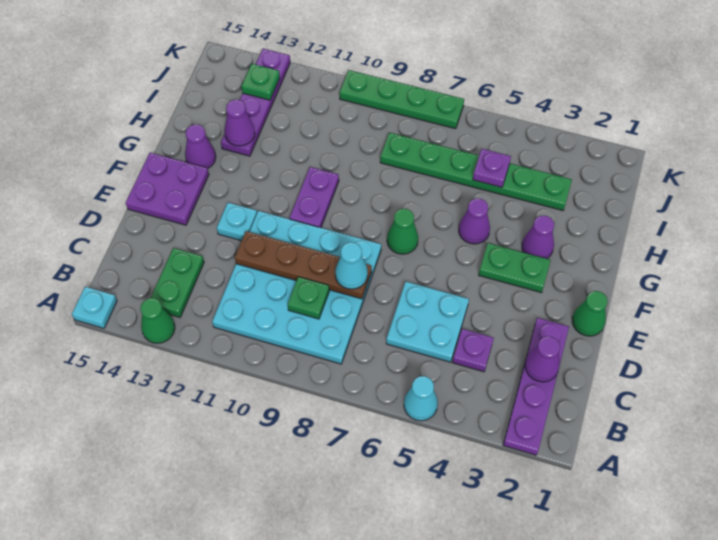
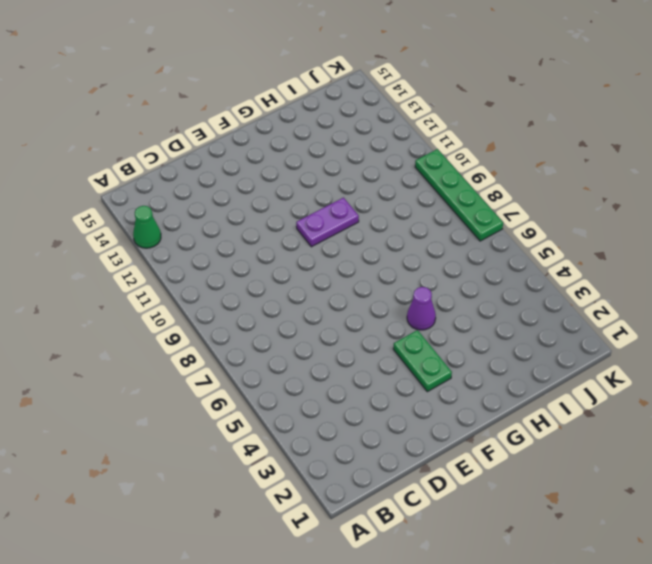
none -> purple 1x4 plate [503,318,569,455]
none -> cyan 1x1 cone [404,376,438,421]
none -> cyan 1x1 plate [72,287,117,328]

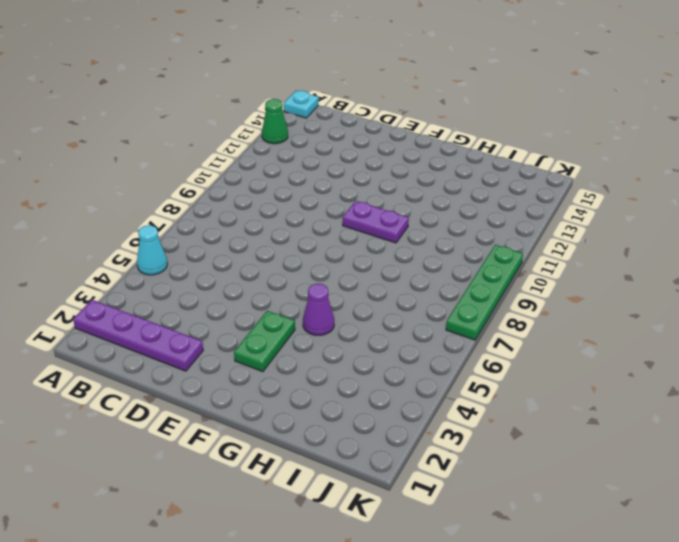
none -> cyan 4x4 plate [212,211,381,364]
none -> green 1x2 plate [151,248,204,317]
none -> purple 1x1 plate [453,329,494,372]

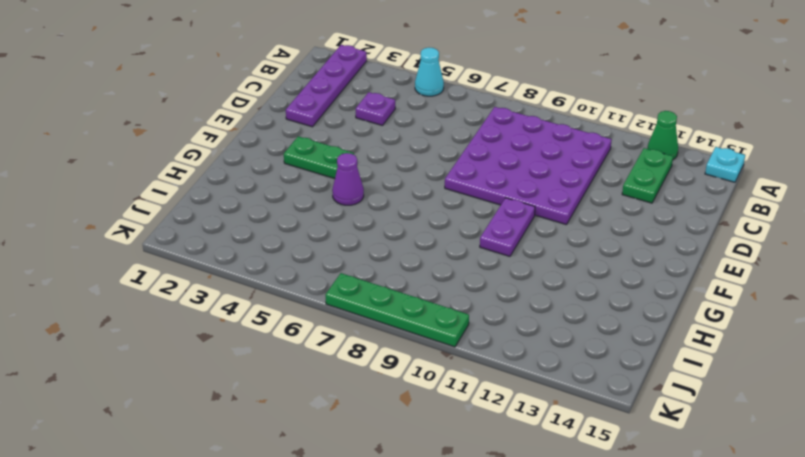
purple 4x4 plate [445,107,612,225] -> cyan 4x4 plate [212,211,381,364]
none -> cyan 2x2 plate [386,282,469,362]
none -> green 1x1 cone [572,291,608,336]
none -> cyan 1x1 plate [217,203,257,241]

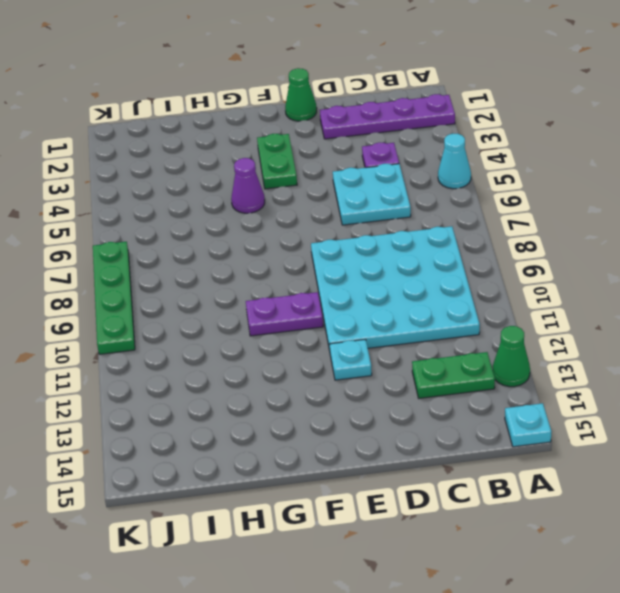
none -> purple 2x2 plate [126,153,209,225]
none -> green 1x1 cone [387,208,418,254]
none -> purple 1x1 cone [522,216,554,259]

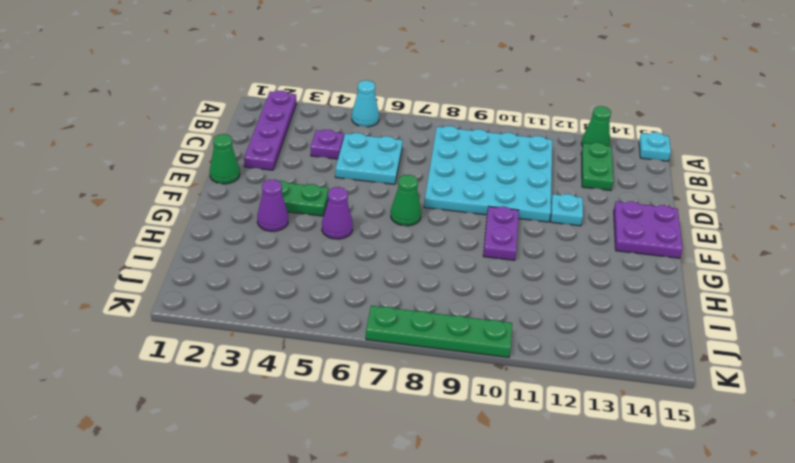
none -> purple 1x1 cone [185,125,216,168]
none -> purple 1x4 plate [221,49,290,156]
none -> green 1x6 plate [380,133,572,211]

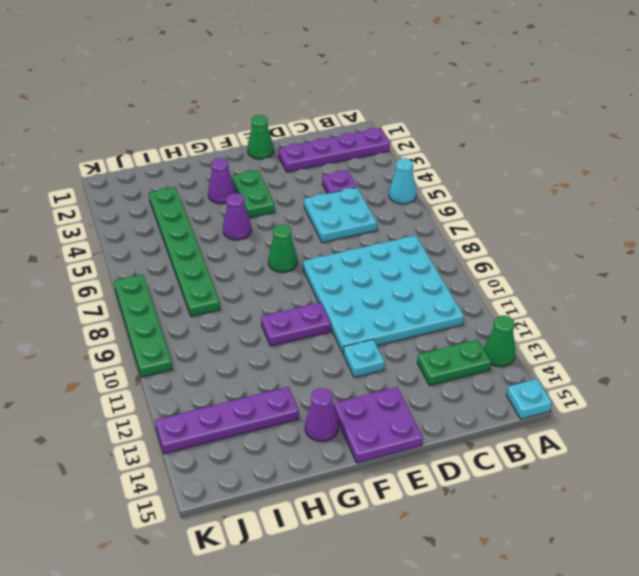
none -> purple 1x1 cone [525,336,560,382]
none -> green 1x1 plate [288,277,329,319]
none -> brown 1x4 plate [235,231,372,299]

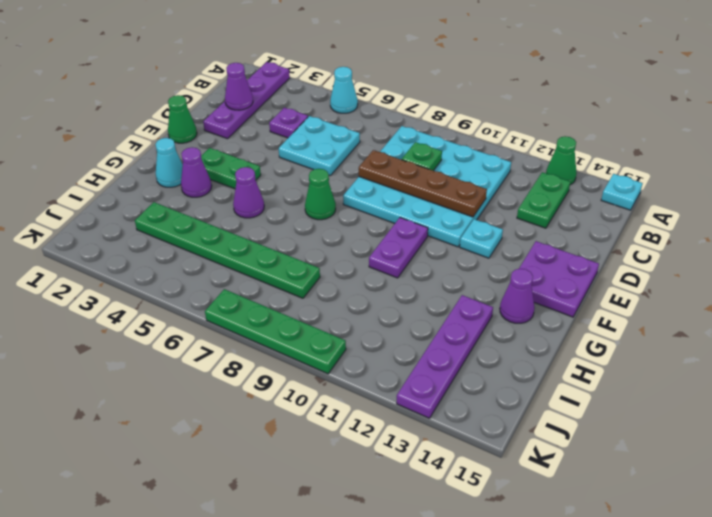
cyan 1x1 cone [155,138,183,187] -> cyan 1x1 cone moved to [335,242,368,289]
none -> purple 1x1 cone [224,100,255,146]
none -> purple 1x1 plate [473,149,511,187]
none -> green 1x1 plate [242,64,280,100]

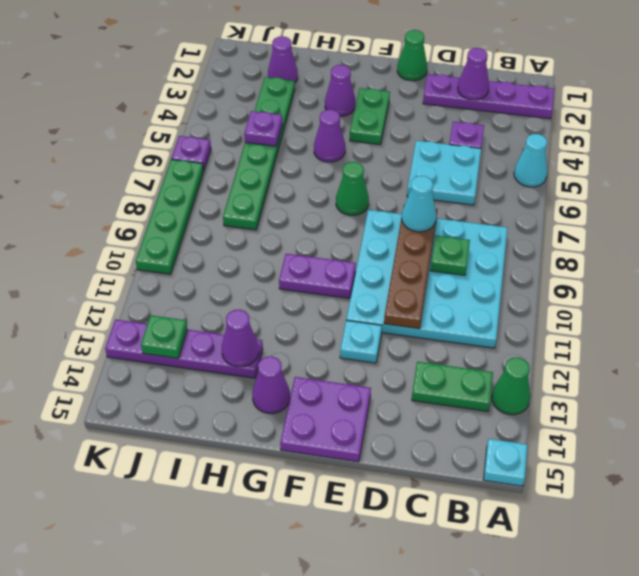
purple 1x1 cone [268,36,298,82] -> none
purple 1x1 plate [171,136,211,171] -> none

